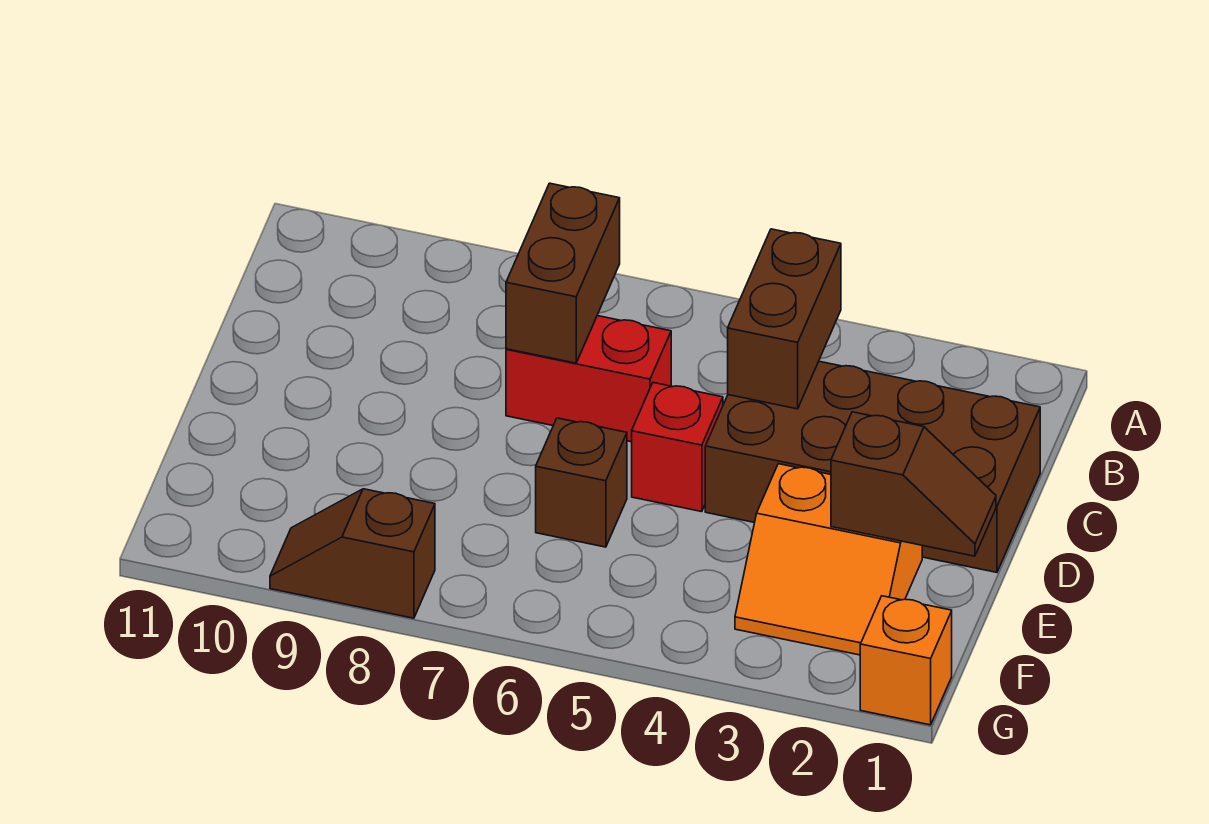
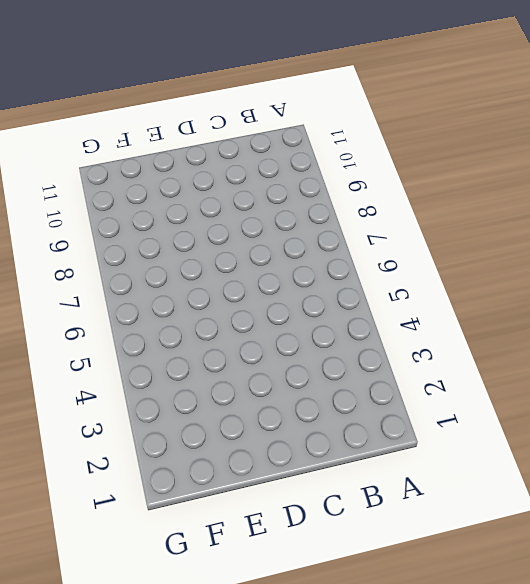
none -> brown 2x4 brick [705,361,1040,572]
none -> red 1x2 brick [506,316,671,442]

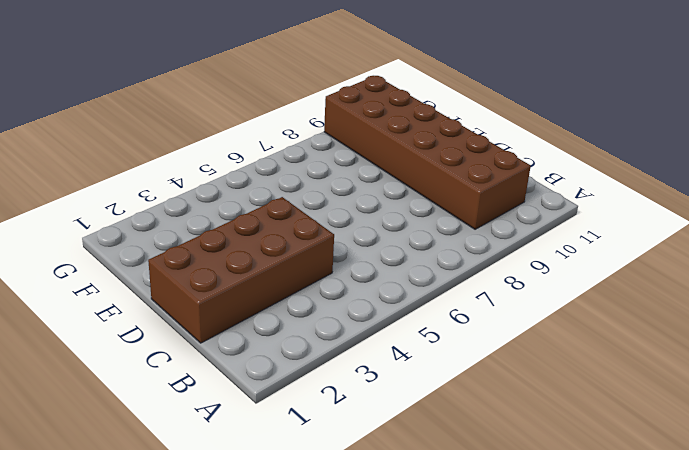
brown 2x6 brick [324,76,531,229] -> brown 1x2 slope [270,489,435,618]
none -> red 1x2 brick [506,316,671,442]
none -> red 1x1 brick [632,383,723,512]

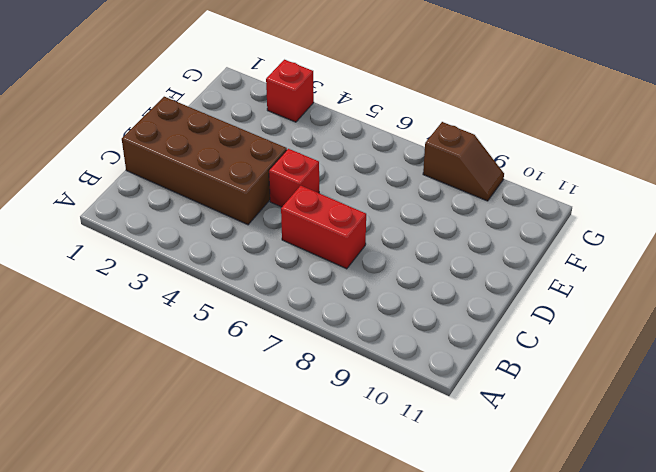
red 1x1 brick [266,60,314,122] -> none
none -> orange 2x2 slope [735,464,922,655]
none -> brown 1x1 brick [536,418,627,547]

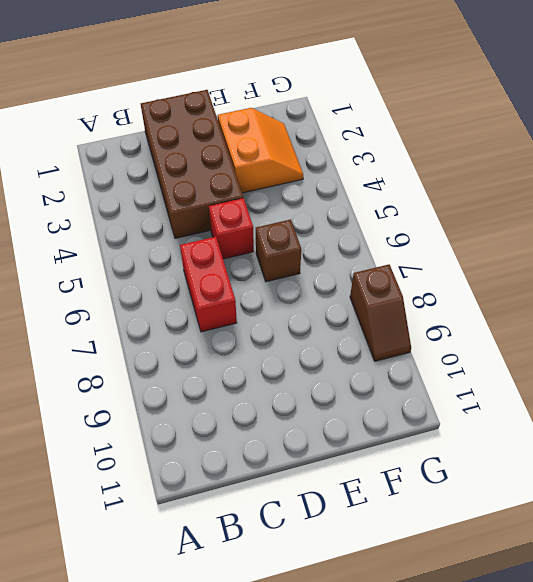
none -> orange 1x1 brick [860,596,952,725]
none -> brown 1x2 brick [728,229,841,409]

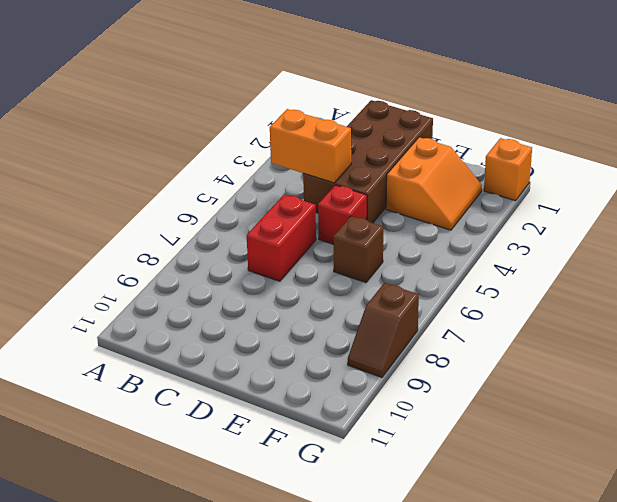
orange 1x2 brick [270,109,351,183] -> brown 1x2 brick [728,229,841,409]
none -> brown 1x2 brick [506,183,620,363]
none -> brown 1x2 slope [831,412,996,556]

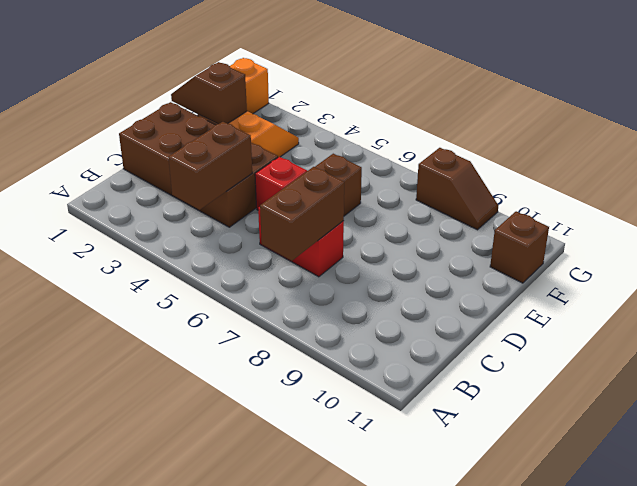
brown 1x1 brick [490,211,549,283] -> none

